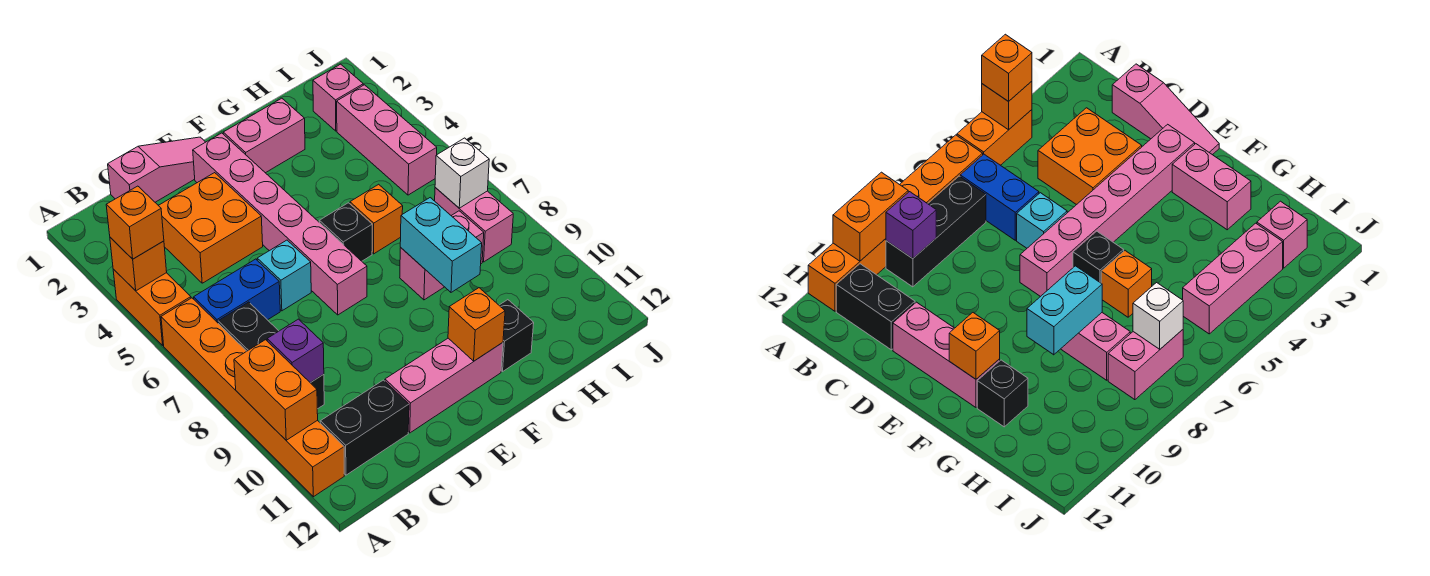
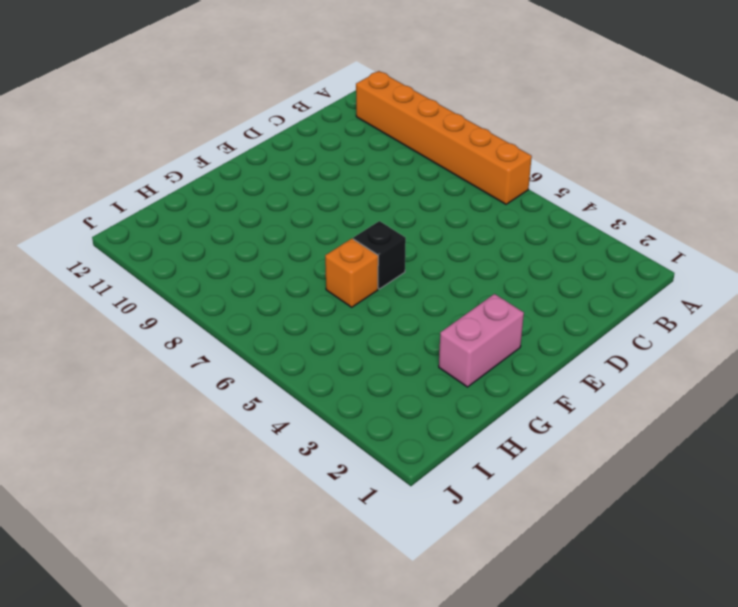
none -> orange 1x2 brick [113,269,191,345]
none -> blue 1x2 brick [194,259,280,323]
none -> black 1x3 brick [218,302,324,409]

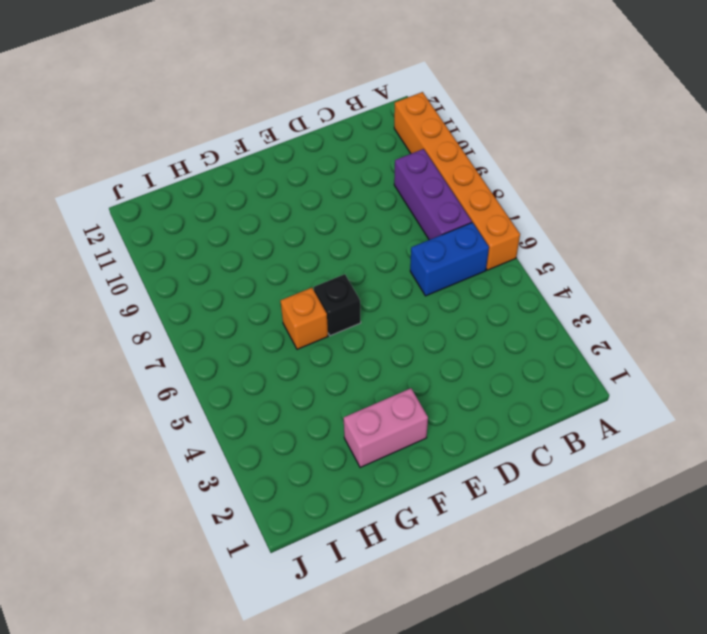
purple 1x3 brick [394,149,472,240] -> black 1x3 brick [218,302,324,409]
none -> orange 1x2 brick [113,269,191,345]
none -> black 1x2 brick [320,380,409,475]
none -> pink 1x3 slope [108,137,205,202]

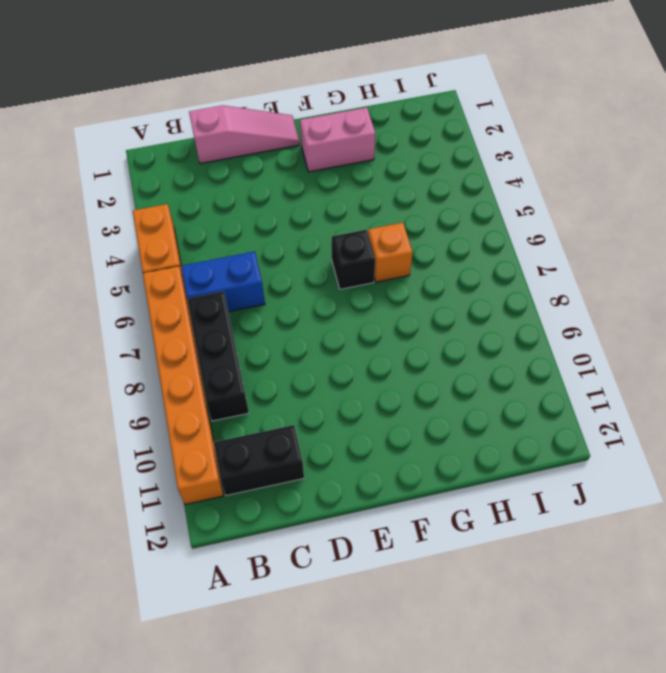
none -> orange 2x2 brick [158,173,263,283]
none -> cyan 1x1 brick [257,240,311,311]
none -> pink 1x3 brick [385,338,503,433]

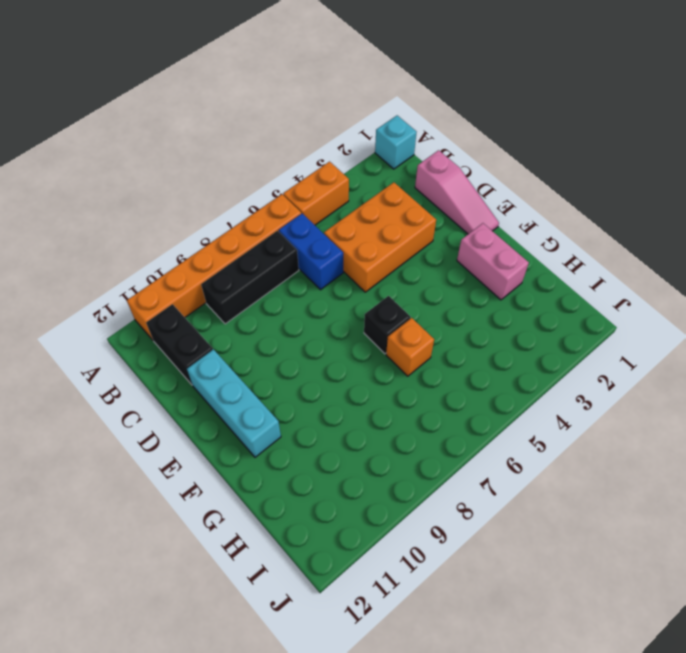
cyan 1x1 brick [375,116,417,169] -> cyan 1x1 brick moved to [257,240,311,311]
orange 2x3 brick [324,182,436,292] -> orange 2x2 brick [158,173,263,283]
cyan 1x3 brick [187,349,281,457] -> pink 1x3 brick [385,338,503,433]
none -> pink 1x6 brick [193,133,367,315]
none -> pink 1x2 brick [400,211,484,300]
none -> black 1x1 brick [499,300,534,371]

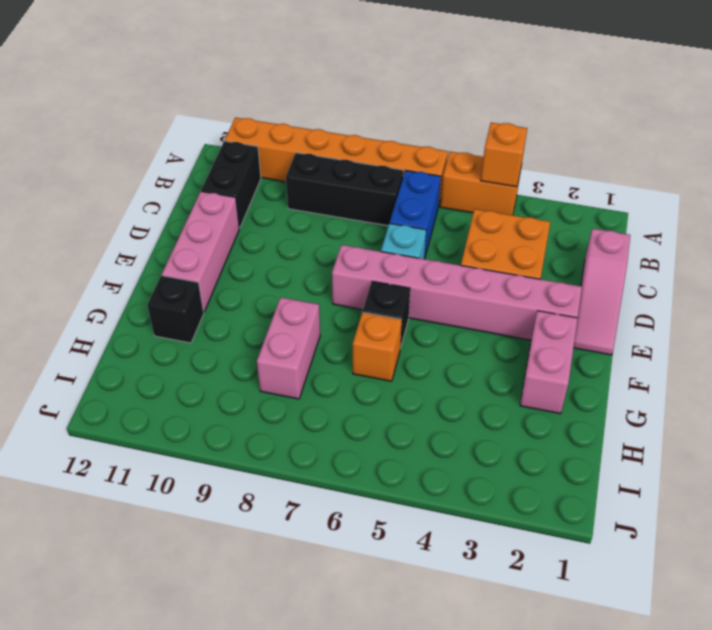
none -> pink 1x1 brick [313,64,363,131]
none -> pink 1x3 brick [337,85,437,195]
none -> pink 1x2 brick [435,188,513,262]

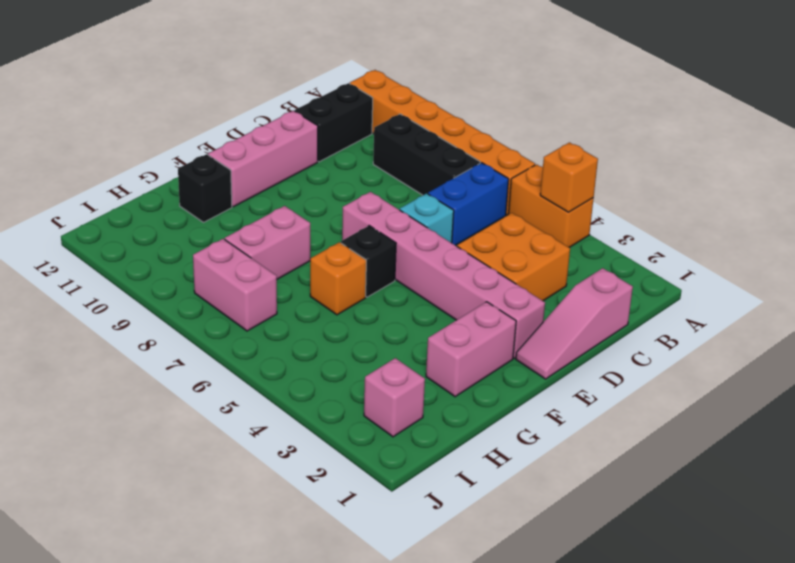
none -> pink 1x3 brick [337,85,437,195]
none -> orange 1x2 brick [234,340,318,440]
none -> purple 1x1 brick [267,319,324,383]

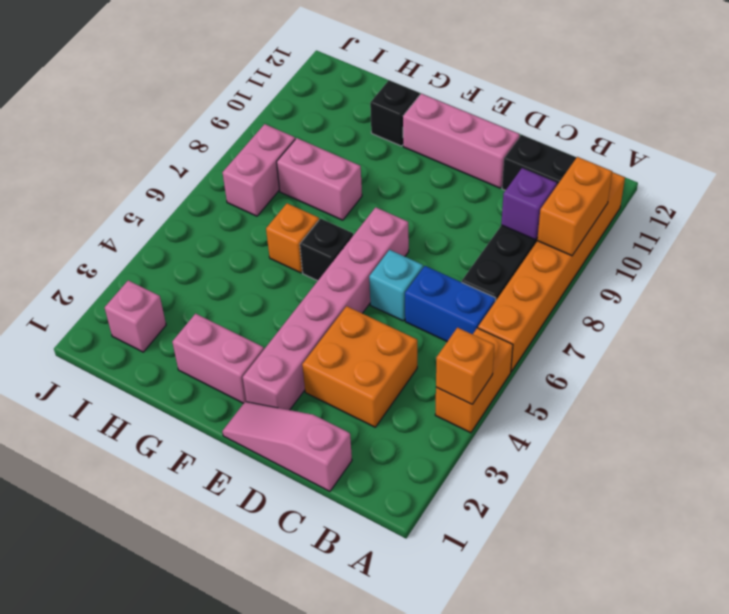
none -> pink 1x3 brick [337,85,437,195]
none -> orange 1x1 brick [448,288,505,361]
none -> cyan 1x2 brick [400,198,482,292]

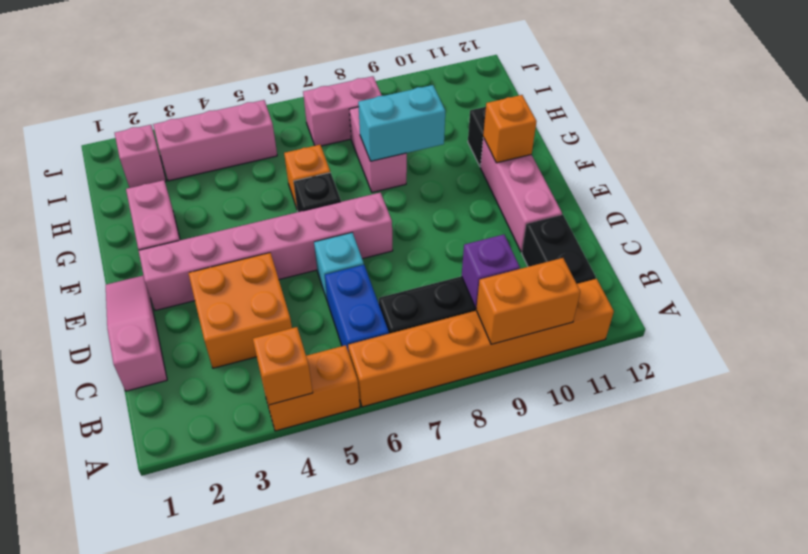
none -> white 1x1 brick [435,138,489,208]
none -> orange 1x1 brick [106,186,164,259]

